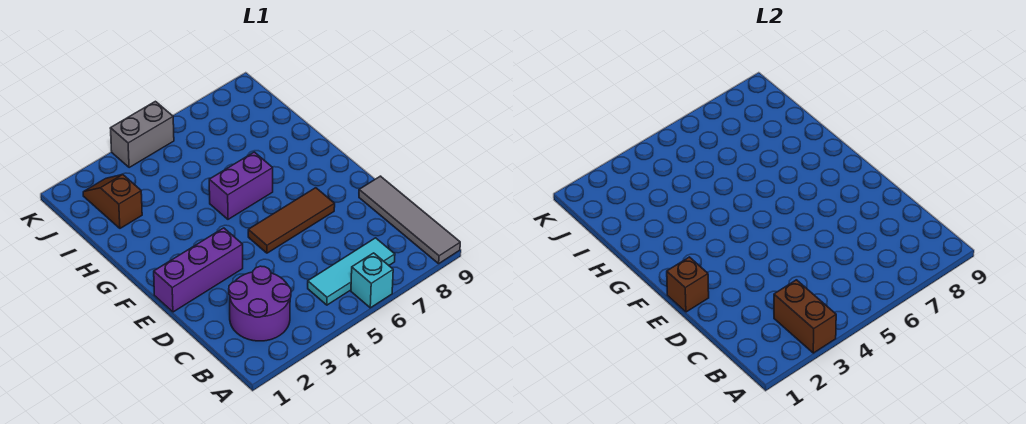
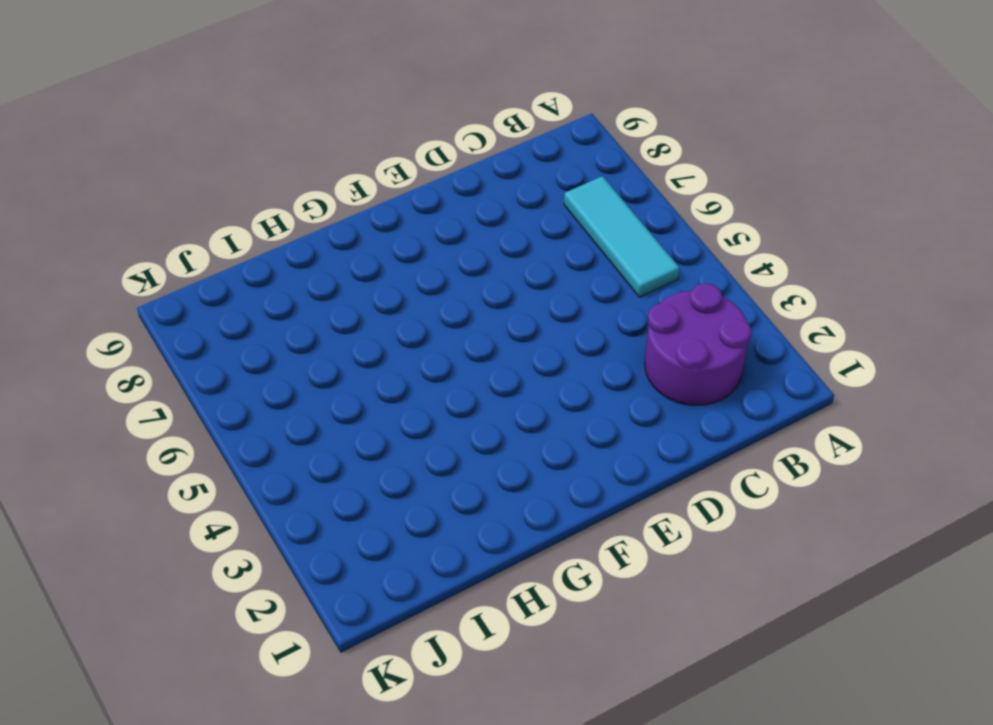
none -> cyan 1x1 brick [351,253,393,308]
none -> grey 1x4 tile [359,176,460,264]

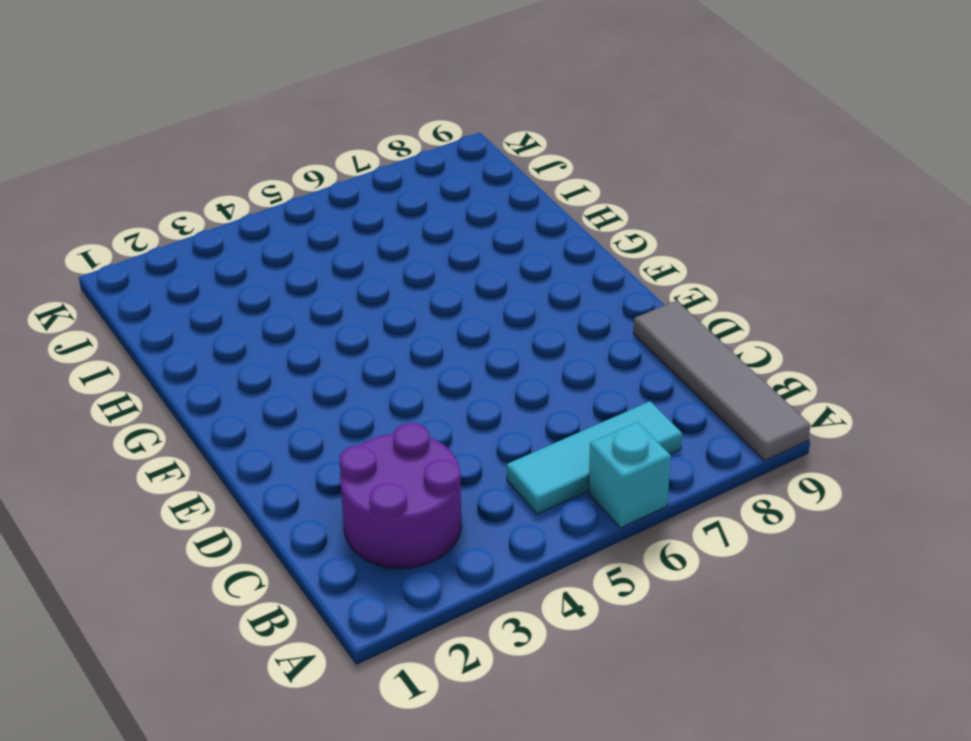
none -> purple 1x3 brick [154,228,243,312]
none -> brown 1x3 tile [248,188,335,253]

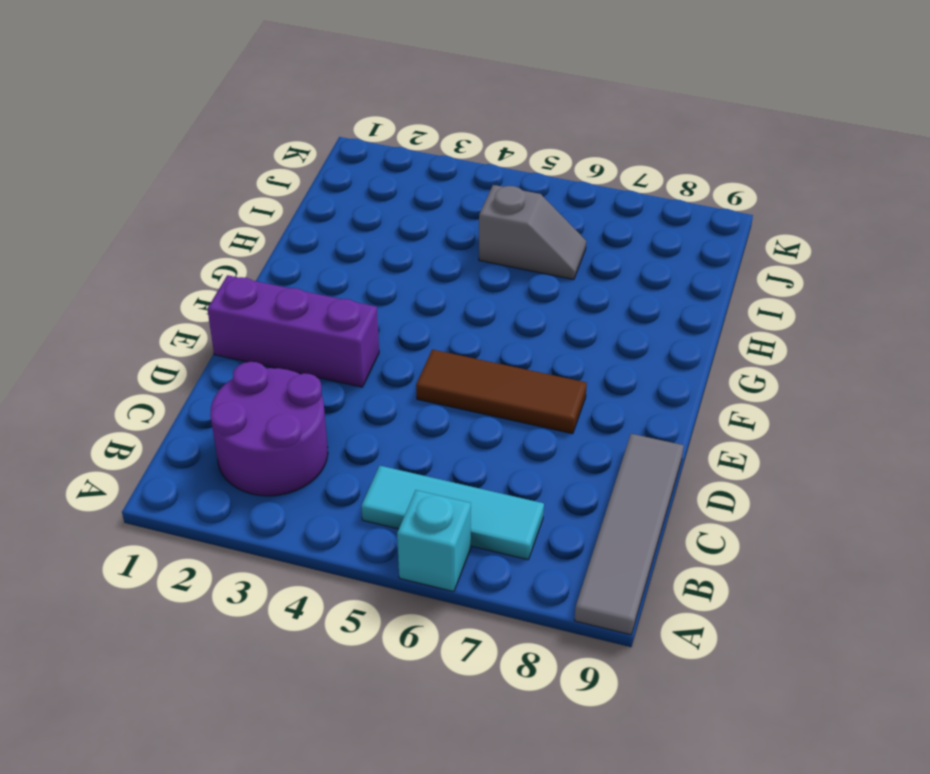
grey 1x2 slope [479,185,586,280] -> none
none -> purple 1x2 brick [209,152,273,219]
none -> brown 1x2 slope [83,175,142,228]

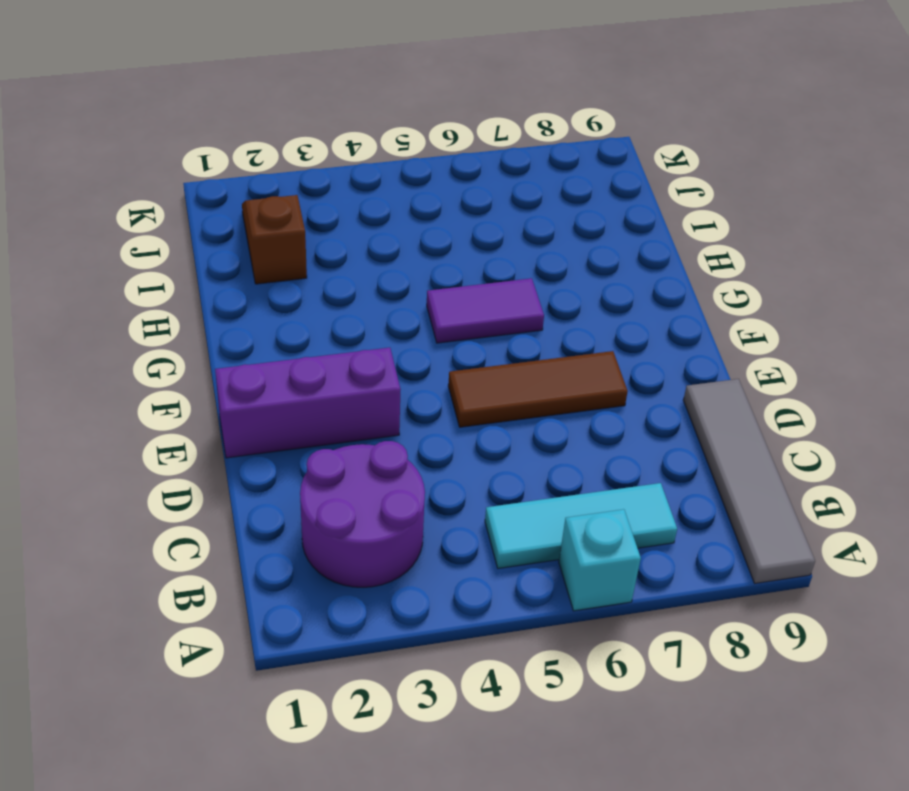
purple 1x2 tile [427,278,544,343] -> purple 1x2 brick [209,152,273,219]
none -> grey 1x2 brick [110,101,174,168]
none -> brown 1x2 brick [774,280,836,353]

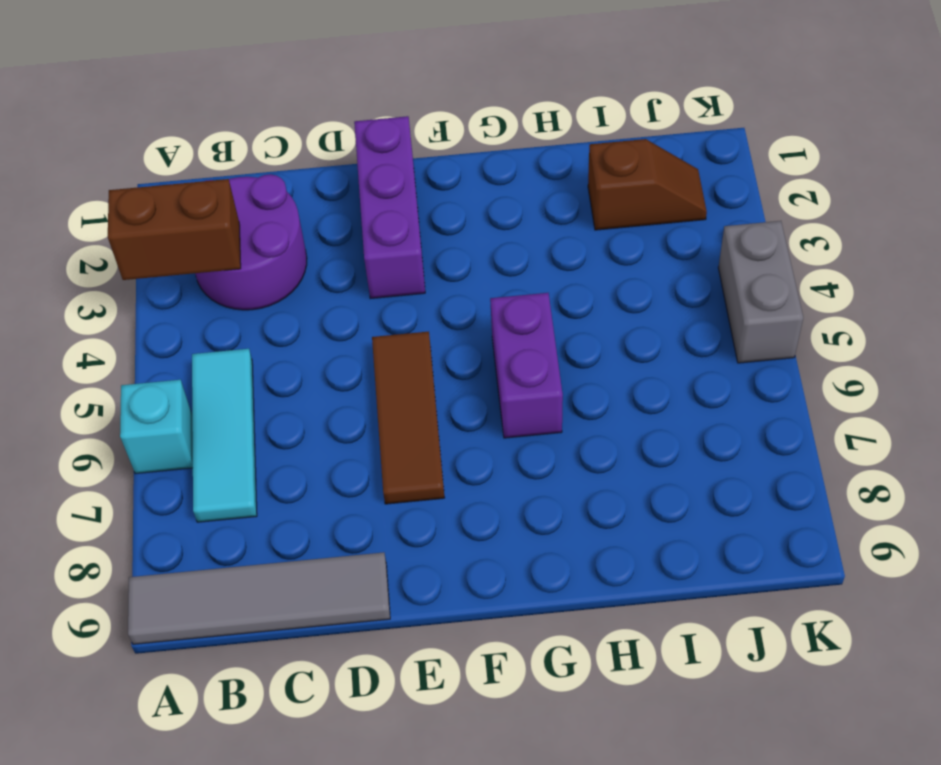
none -> brown 1x1 brick [667,257,709,312]

